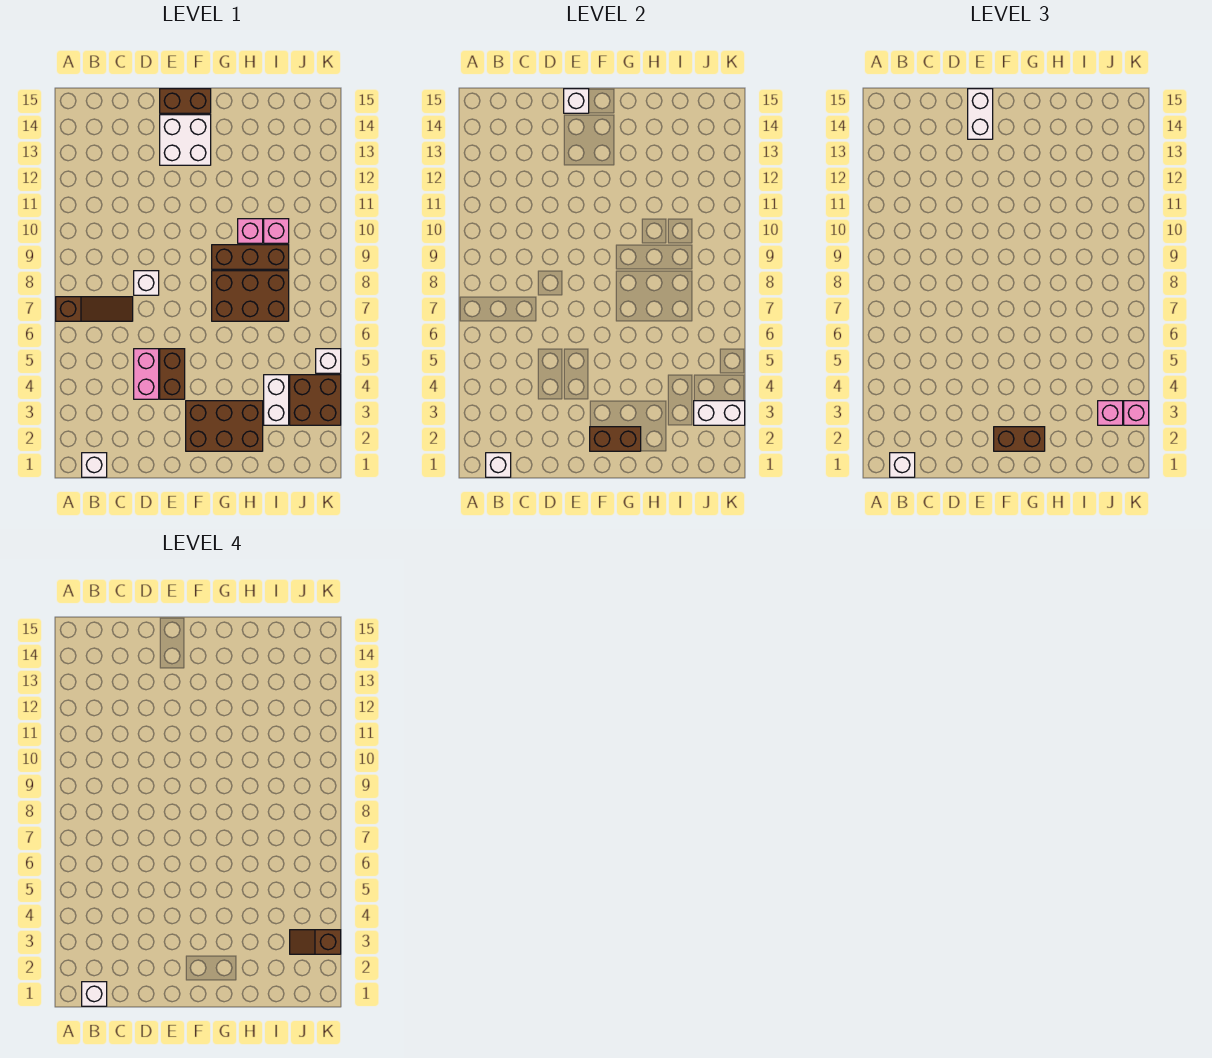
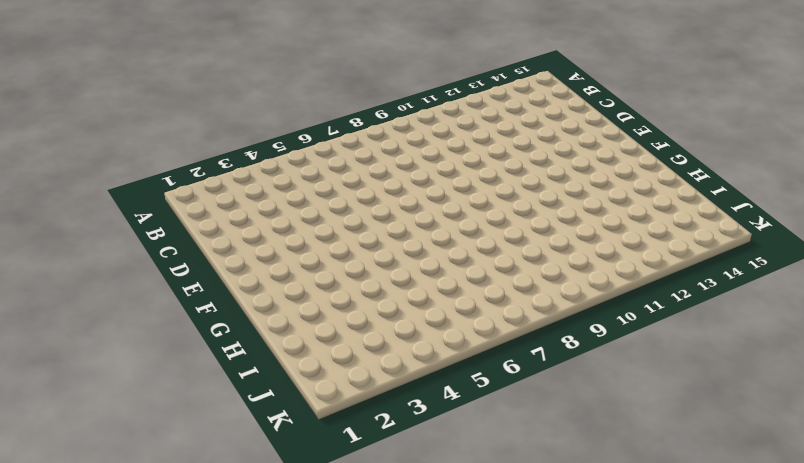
none -> brown 1x3 slope [56,297,133,321]
none -> white 1x1 brick [82,453,107,477]
none -> pink 1x2 brick [134,349,159,399]

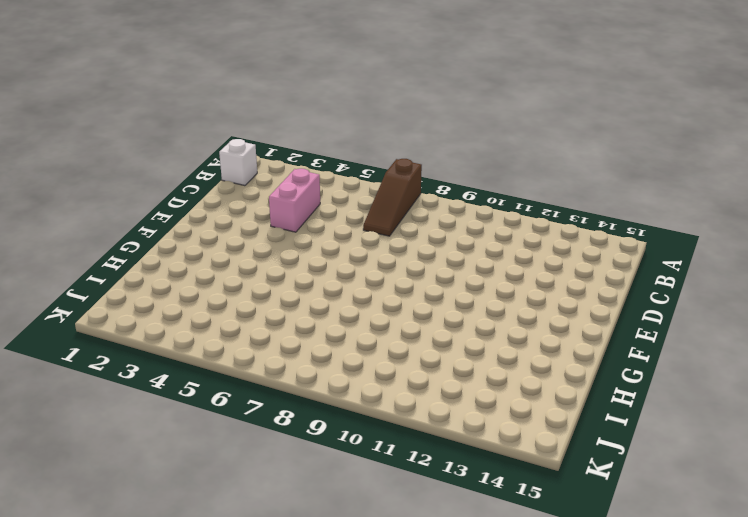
pink 1x2 brick [269,169,320,232] -> pink 1x2 brick turned to [134,349,159,399]
none -> white 1x1 brick [134,271,159,295]
none -> brown 1x2 brick [160,349,185,399]
none -> white 2x2 brick [160,115,211,165]

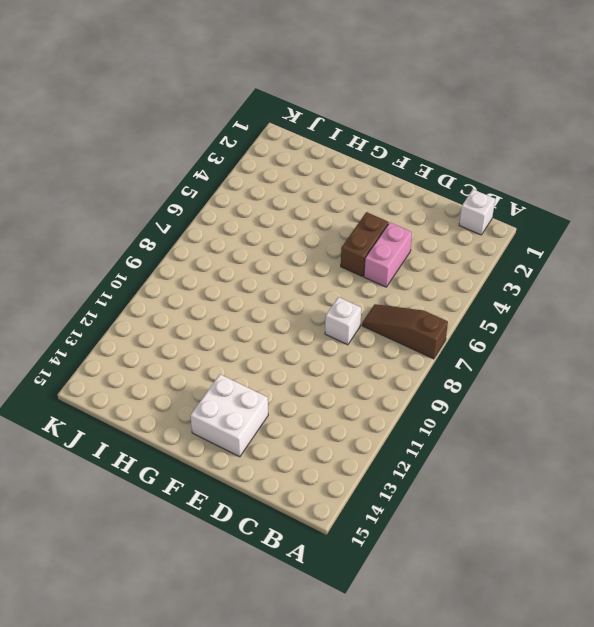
none -> brown 1x2 brick [160,89,211,113]
none -> brown 2x3 brick [186,401,263,451]
none -> brown 2x3 brick [212,271,289,321]

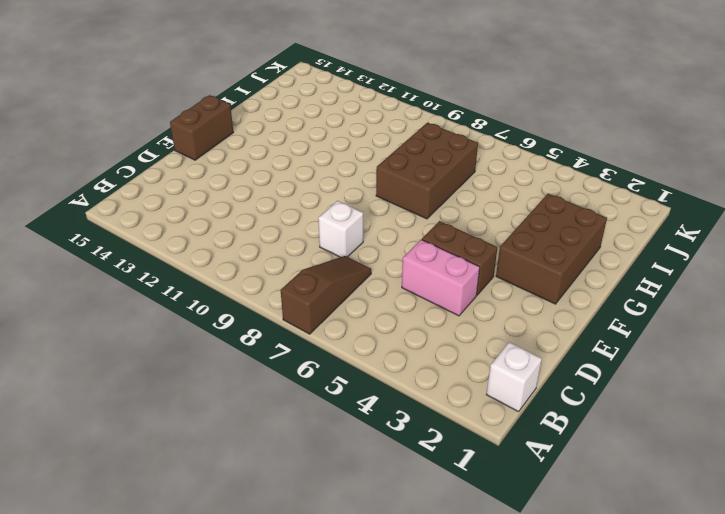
none -> white 2x2 brick [160,115,211,165]
none -> brown 1x3 brick [212,245,289,269]
none -> pink 1x1 brick [238,219,263,243]

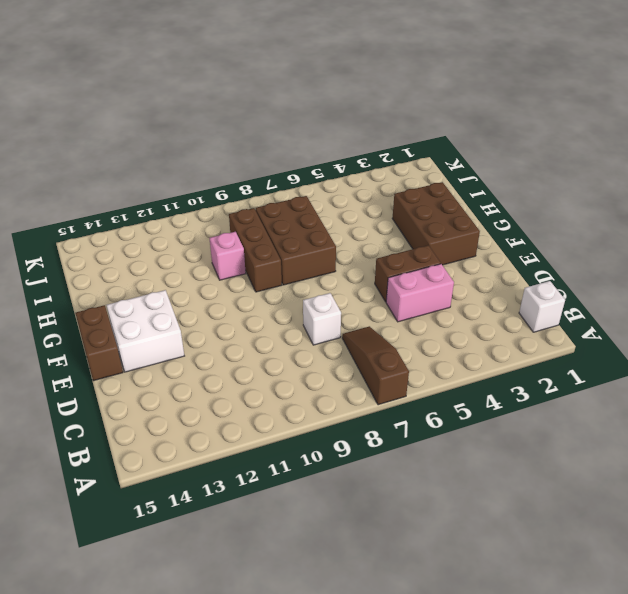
none -> white 1x2 brick [264,375,289,425]
none -> pink 1x1 brick [264,219,289,243]
none -> brown 2x2 brick [290,375,341,425]

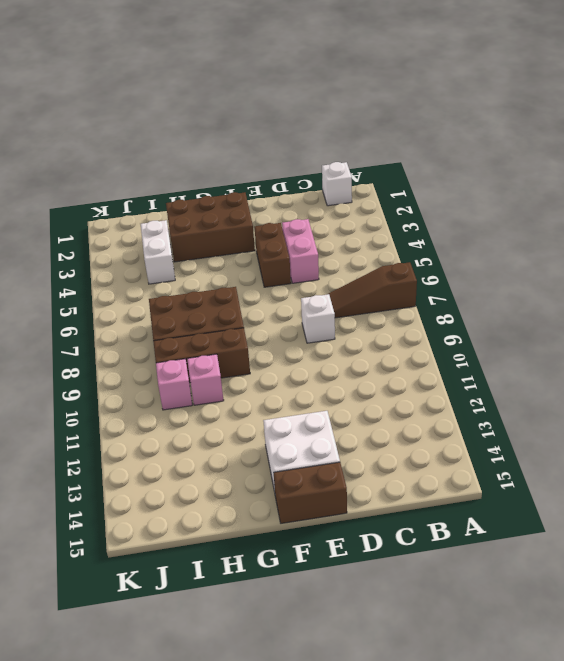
none -> brown 2x2 brick [290,375,341,425]
none -> white 1x1 brick [316,349,341,373]
none -> white 1x1 brick [486,453,511,477]

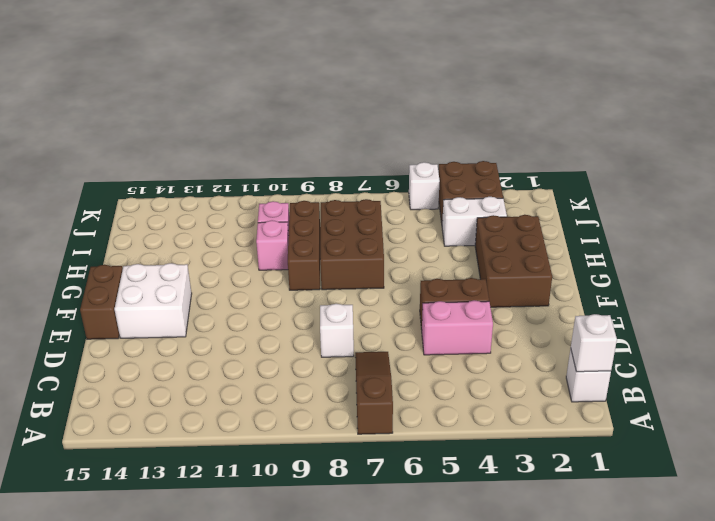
none -> white 1x1 brick [564,89,589,113]
none -> brown 1x2 brick [590,427,641,451]
none -> white 1x2 brick [694,401,745,425]

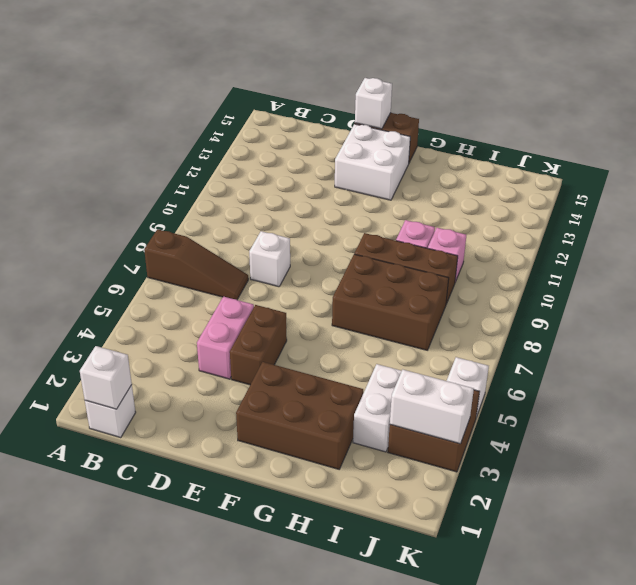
none -> brown 1x2 brick [590,427,641,451]
none -> white 1x1 brick [890,453,915,477]
none -> white 1x2 brick [968,89,993,139]

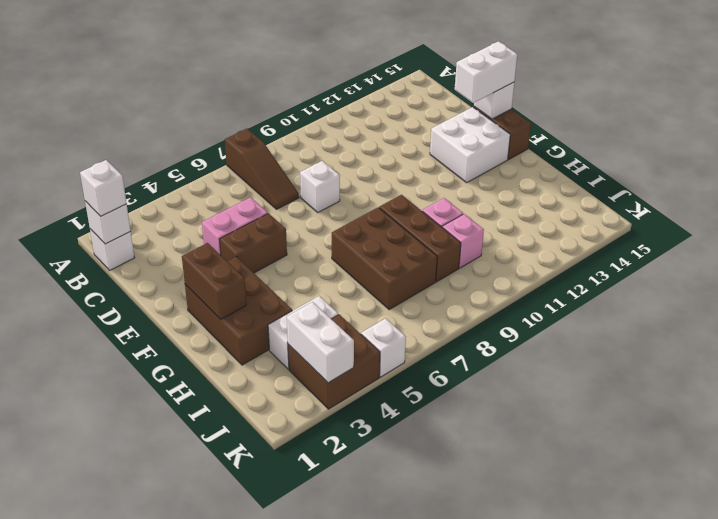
none -> brown 1x2 brick [994,427,1045,451]
none -> pink 1x1 brick [1098,401,1123,425]
none -> pink 1x1 brick [1124,401,1149,425]

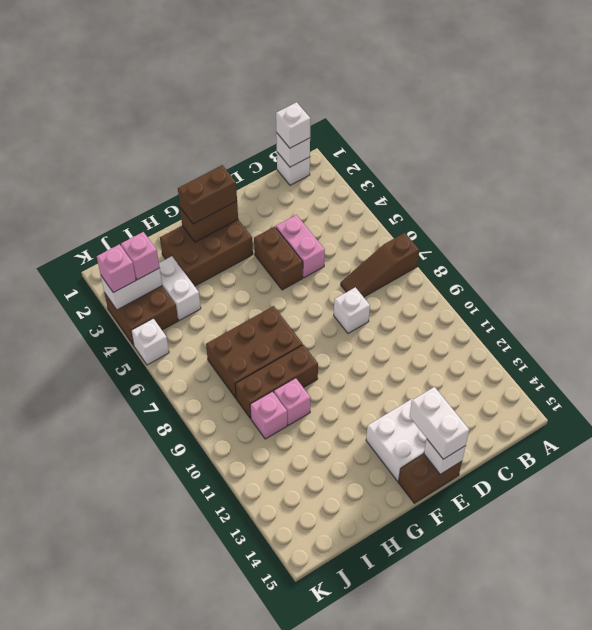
none -> white 1x1 brick [82,982,107,1006]
none -> brown 1x2 slope [290,930,341,954]

